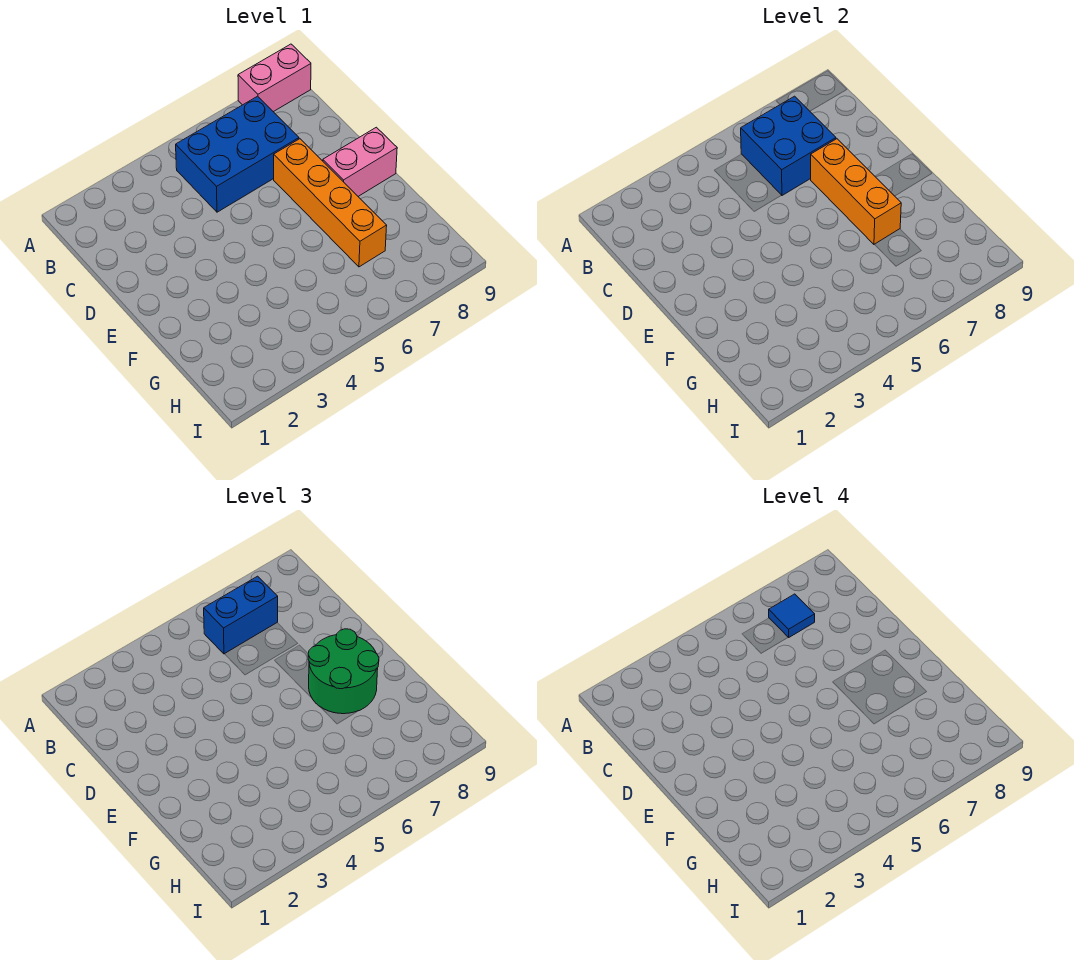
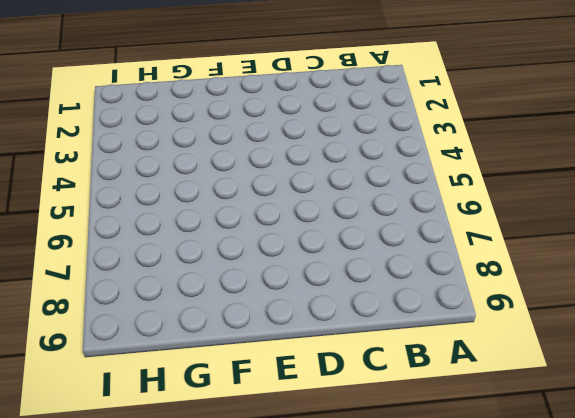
none -> pink 1x2 brick [238,44,311,112]
none -> blue 2x3 brick [176,96,299,212]

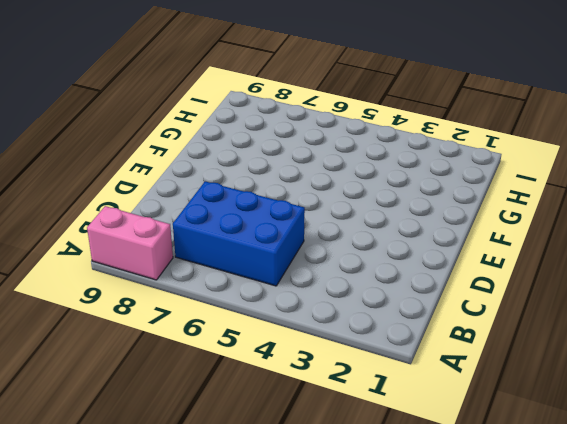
none -> orange 1x4 brick [274,139,387,267]
none -> pink 1x2 brick [323,127,397,196]

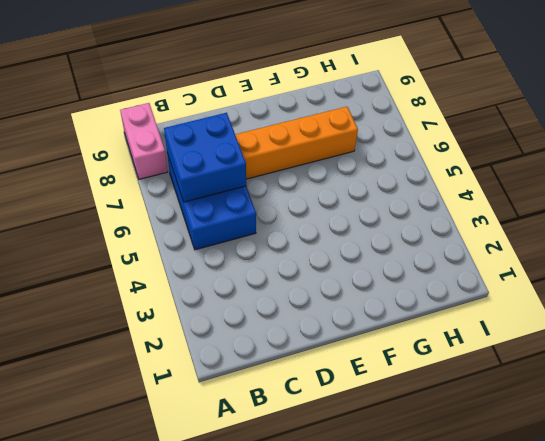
none -> pink 1x2 brick [323,127,397,196]
none -> orange 1x3 brick [811,139,901,245]

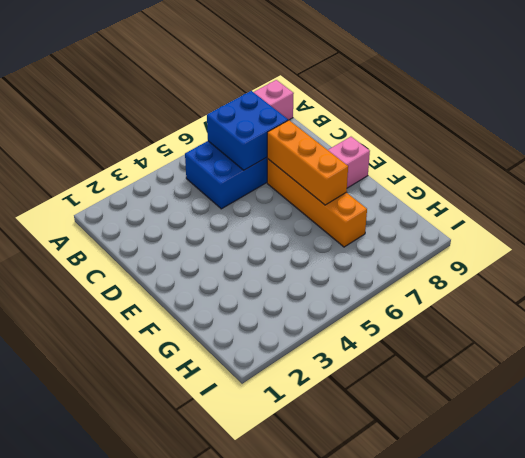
none -> blue 1x2 brick [204,576,278,654]
none -> green 2x2 round brick [308,629,379,714]

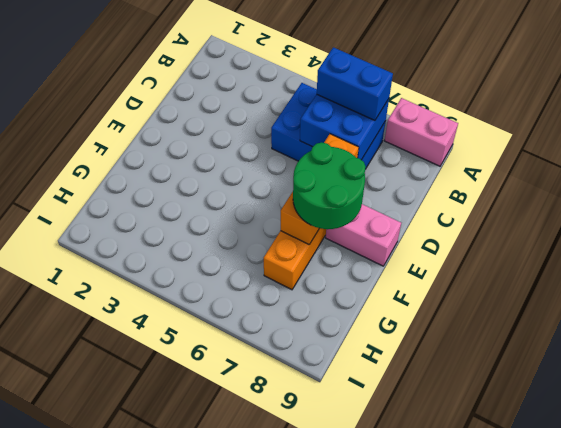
none -> blue 1x1 tile [769,594,815,638]

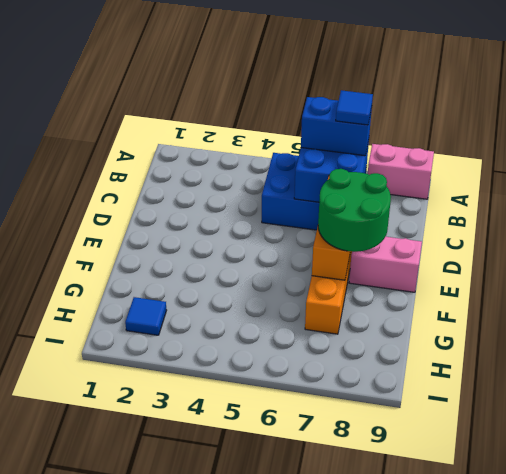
blue 1x1 tile [125,297,167,335] -> none

